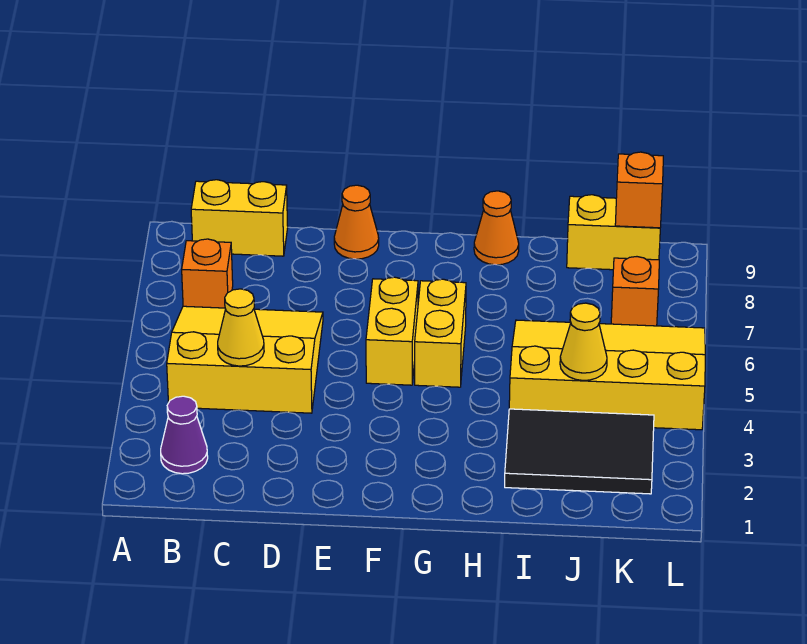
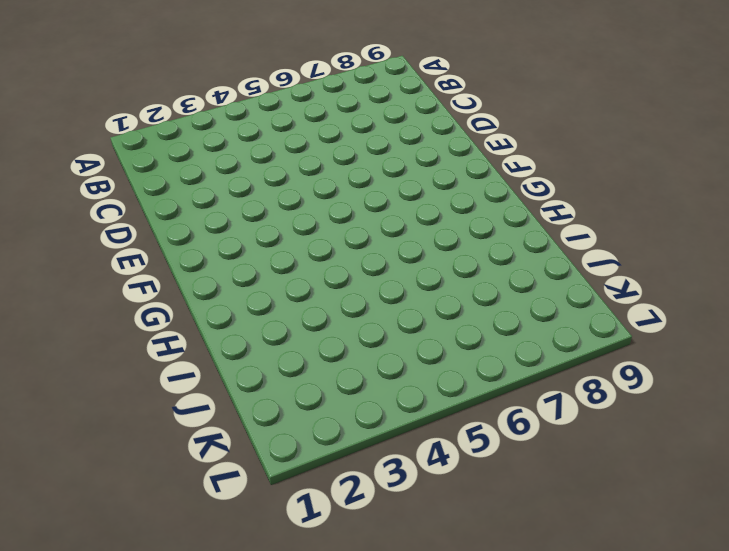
none -> purple 1x1 cone [161,396,208,474]
none -> yellow 3x3 slope [167,306,323,413]
none -> orange 1x1 brick [182,239,233,308]

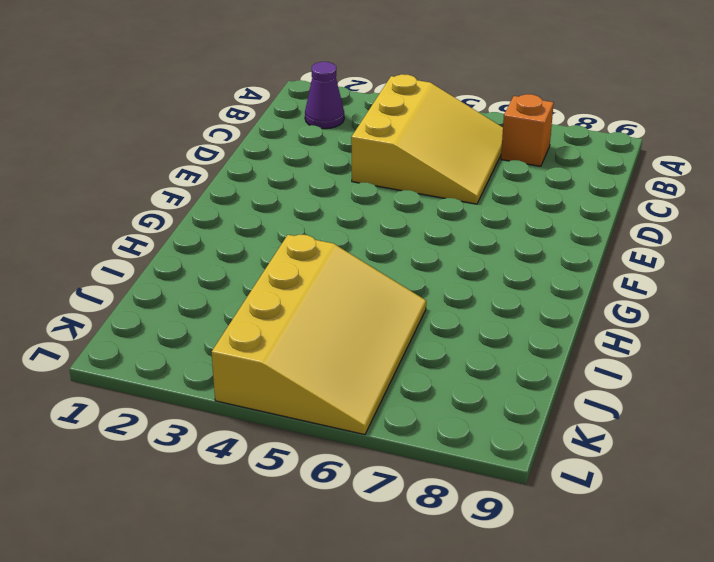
none -> yellow 1x2 brick [191,180,288,256]
none -> orange 1x1 cone [334,185,379,259]
none -> yellow 1x2 brick [366,277,418,385]

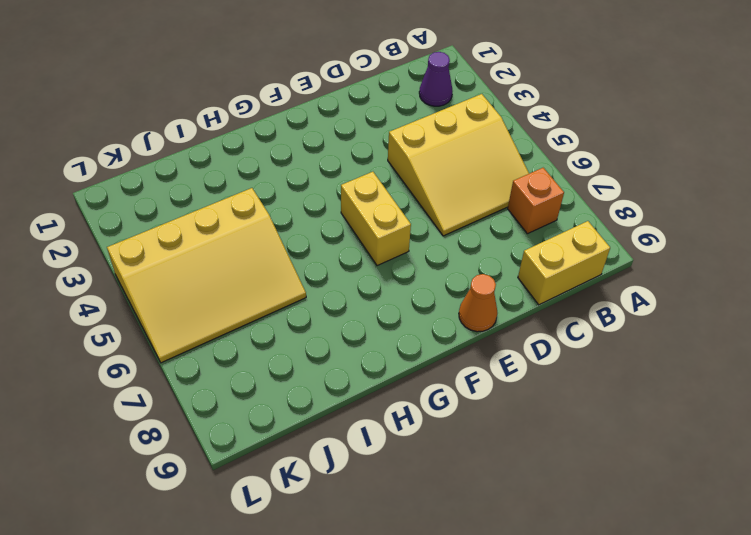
none -> yellow 1x2 brick [415,279,466,387]
none -> orange 1x1 cone [474,191,519,265]
none -> black 2x3 tile [505,409,654,494]

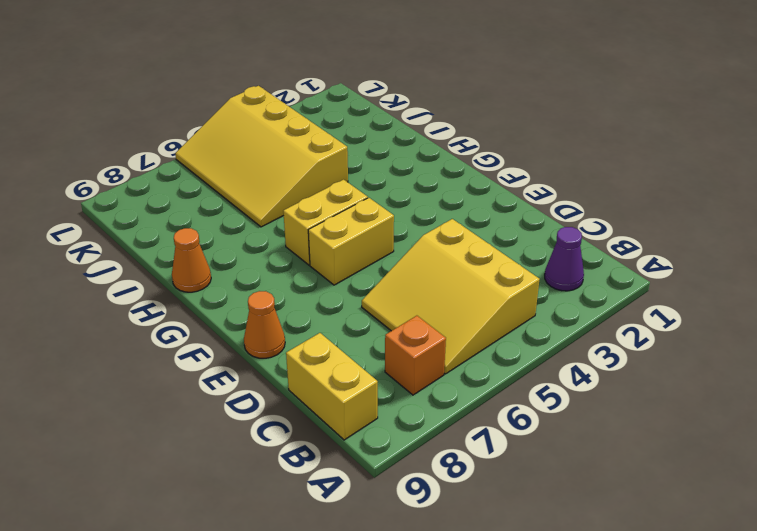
none -> black 2x3 tile [505,409,654,494]
none -> yellow 1x2 brick [567,195,660,270]
none -> orange 1x1 brick [611,257,659,326]

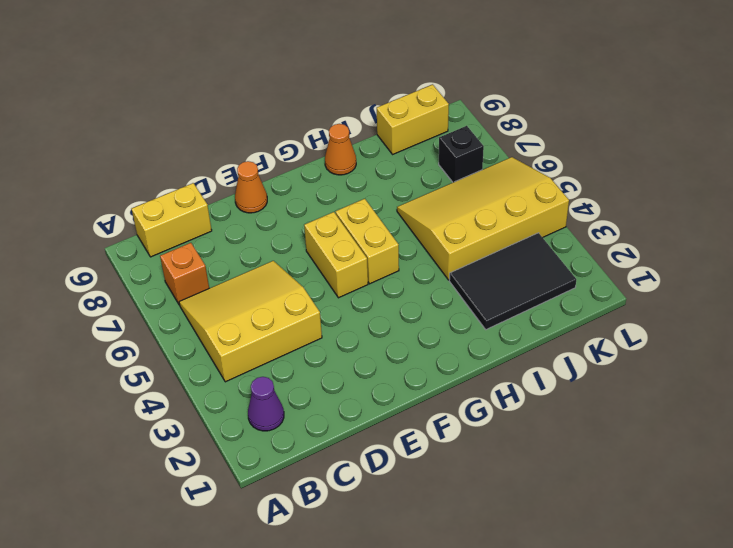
black 1x1 brick [439,126,484,182] -> orange 1x1 brick [611,257,659,326]
none -> yellow 1x1 cone [218,289,264,366]
none -> yellow 1x1 cone [560,303,607,380]
none -> orange 1x1 brick [615,152,663,228]

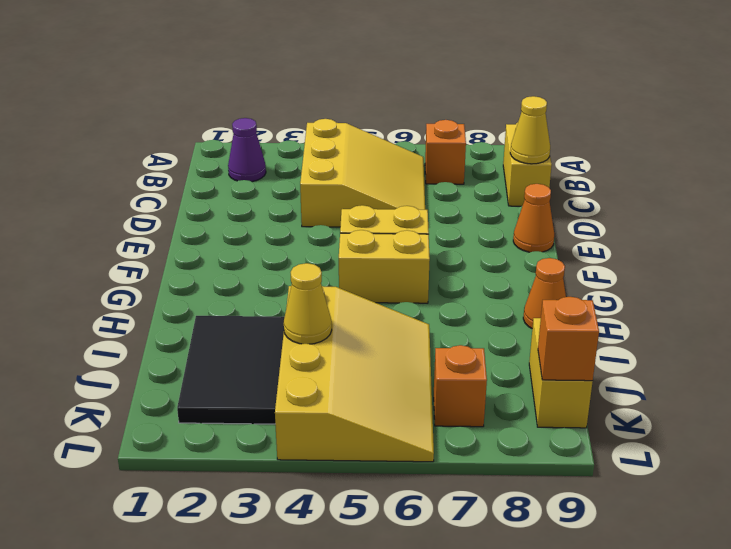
yellow 1x1 cone [510,96,550,164] -> yellow 1x1 cone moved to [218,289,264,366]

